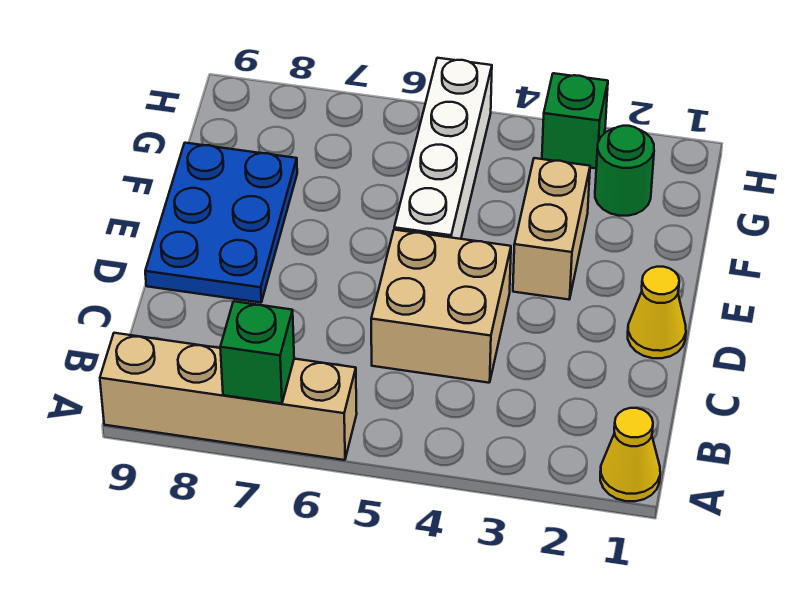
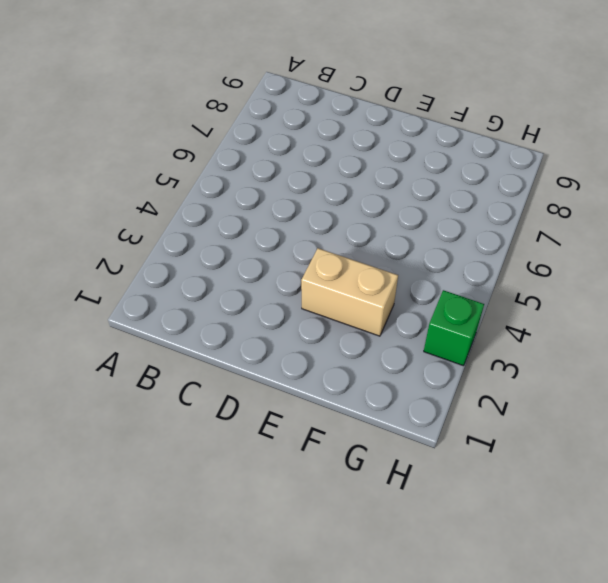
none -> yellow 1x1 cone [600,408,660,501]
none -> tan 1x4 brick [100,333,357,460]

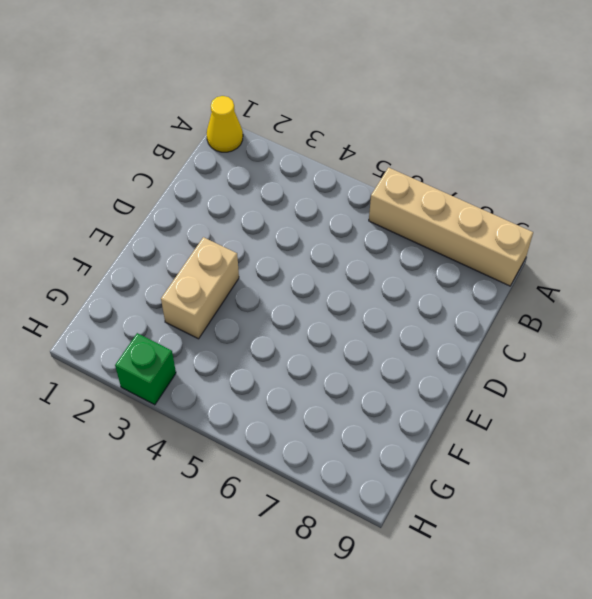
none -> tan 2x2 brick [371,230,511,383]
none -> yellow 1x1 cone [628,267,686,358]

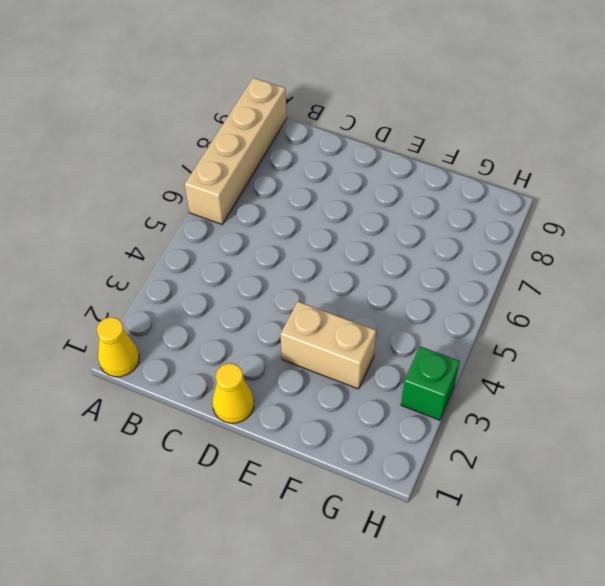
none -> tan 2x2 brick [371,230,511,383]
none -> blue 2x3 plate [145,143,297,303]

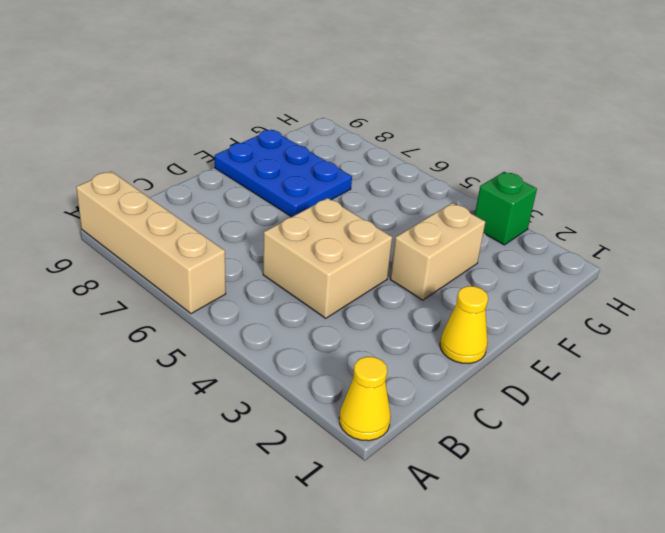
blue 2x3 plate [215,130,352,217] -> blue 2x3 plate turned to [145,143,297,303]
none -> white 1x4 brick [394,58,492,239]
none -> green 1x1 round brick [595,126,654,216]

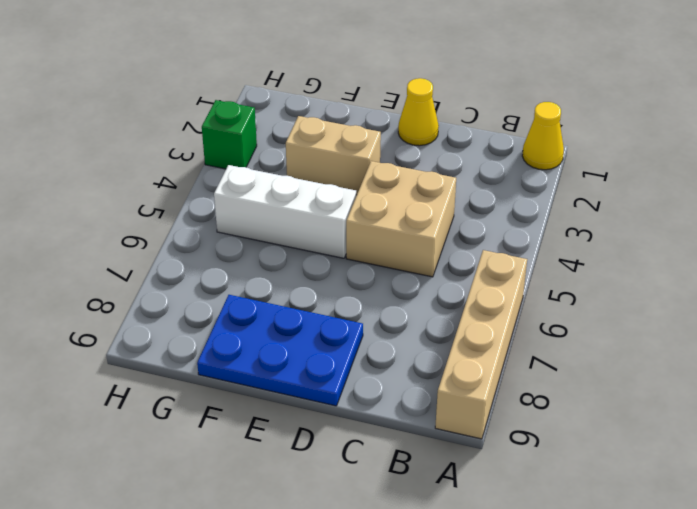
white 1x3 brick [214,165,356,258] -> white 1x4 brick [394,58,492,239]
none -> green 1x1 round brick [595,126,654,216]
none -> green 1x1 brick [220,301,294,404]

